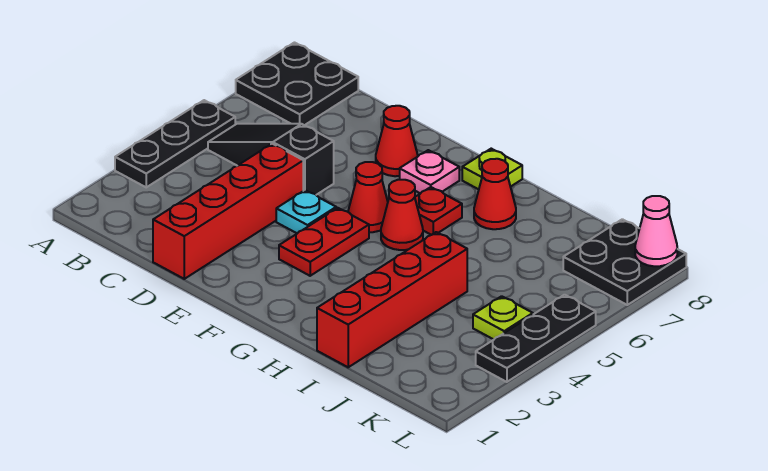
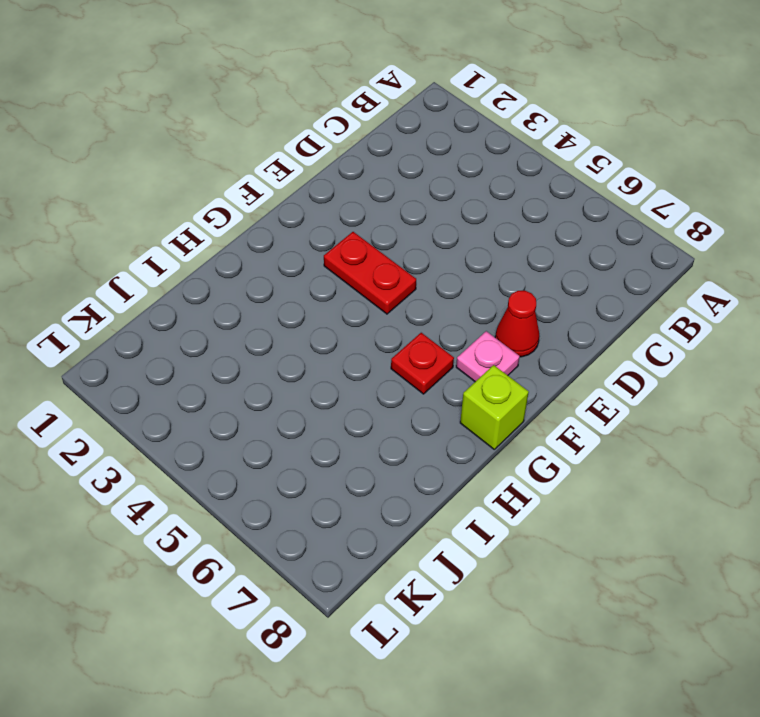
lime 1x1 brick [460,365,529,449] -> lime 1x1 plate [462,149,522,189]
none -> black 1x3 plate [115,100,235,187]
none -> black 2x2 plate [236,43,358,125]
none -> black 1x3 slope [208,124,334,195]

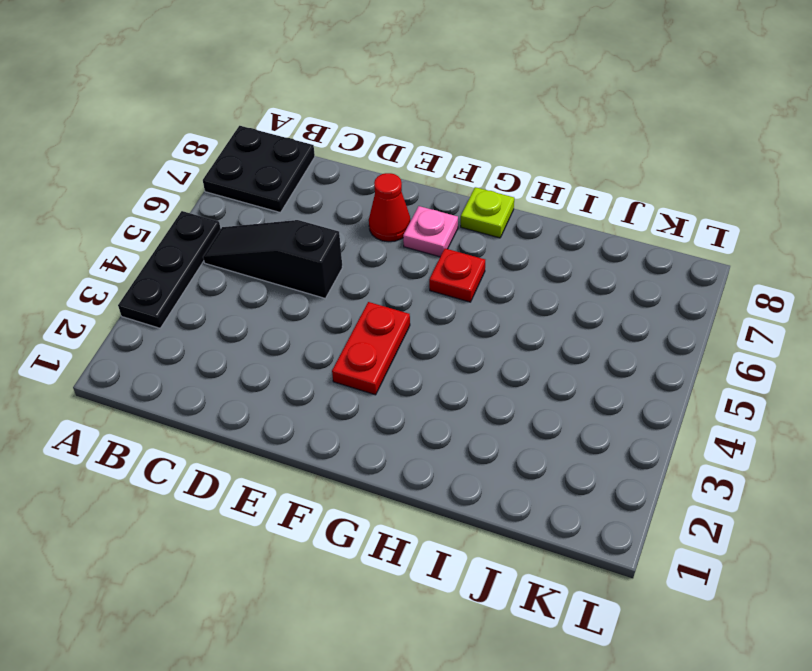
none -> red 1x4 brick [153,144,303,279]
none -> cyan 1x1 plate [276,190,336,233]
none -> red 1x1 cone [348,162,388,232]

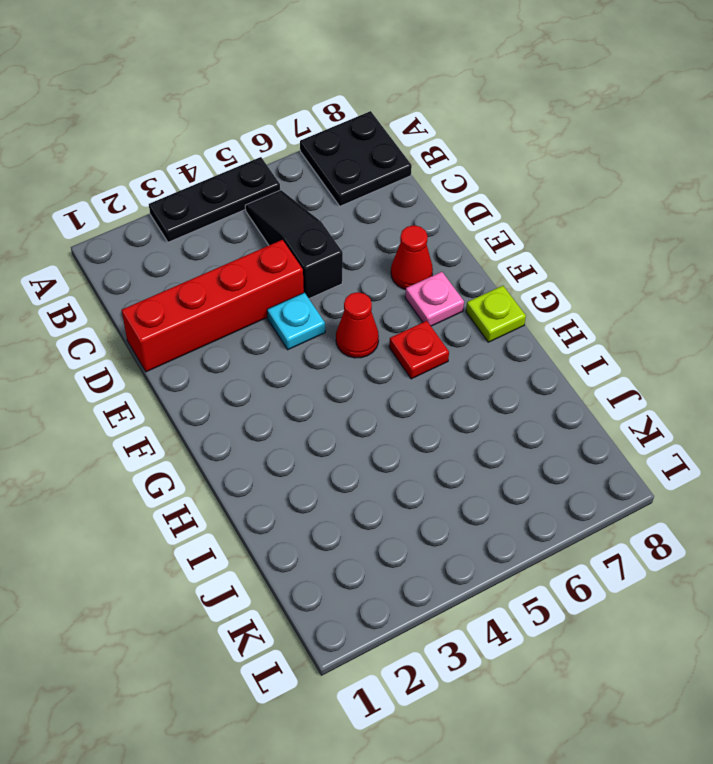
none -> red 1x2 plate [279,208,369,276]
none -> red 1x1 cone [381,180,423,250]
none -> red 1x1 cone [474,159,516,229]

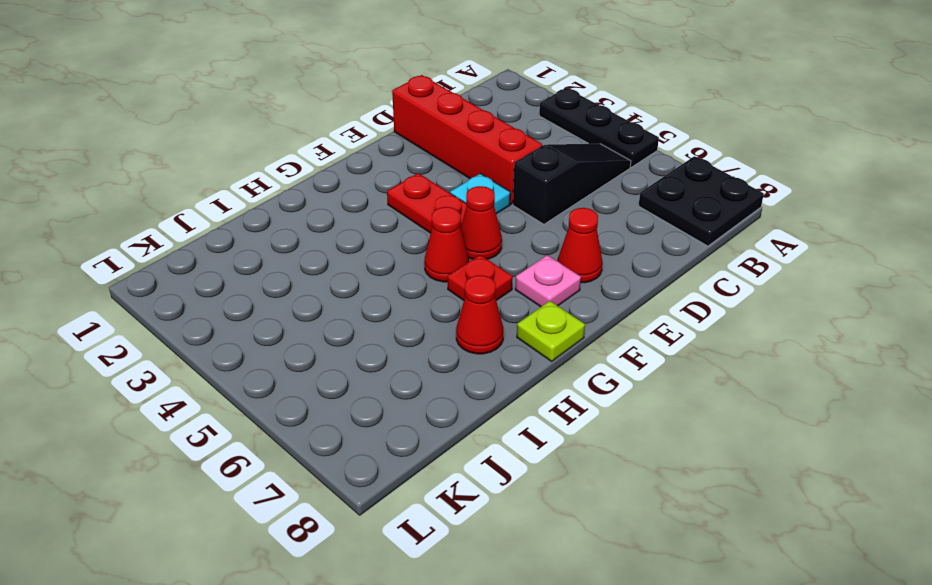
none -> red 1x4 brick [317,232,467,367]
none -> lime 1x1 plate [473,296,533,339]
none -> black 2x2 plate [563,219,686,305]

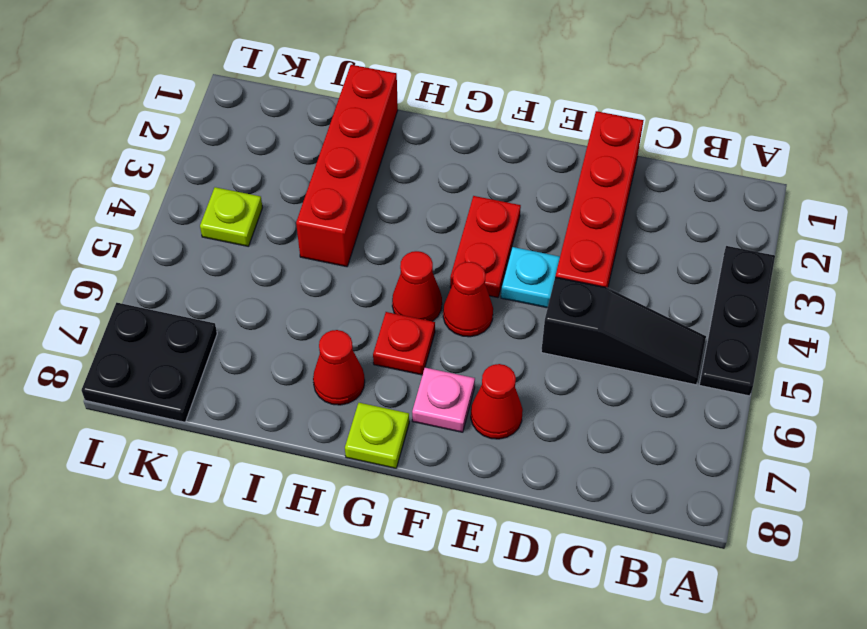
none -> black 2x2 plate [236,43,358,125]
none -> black 1x3 plate [476,295,596,382]
none -> pink 1x1 cone [635,196,677,266]

